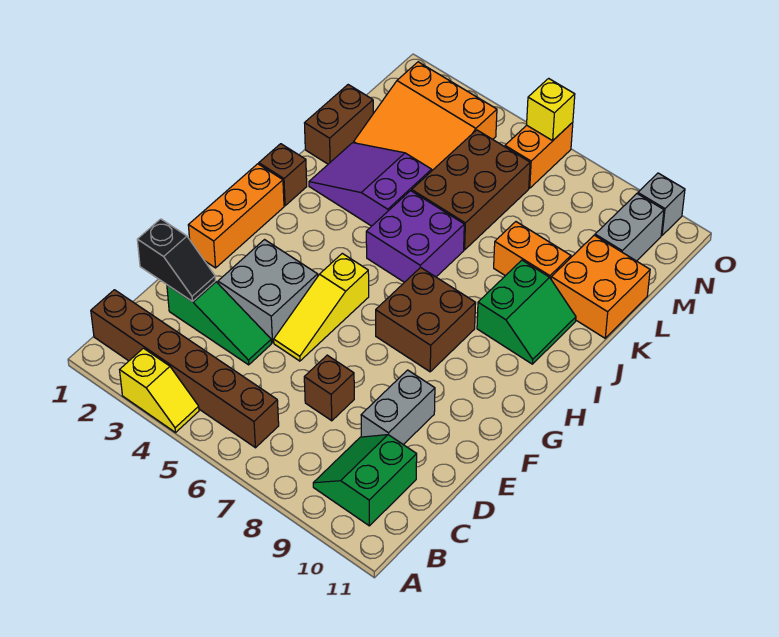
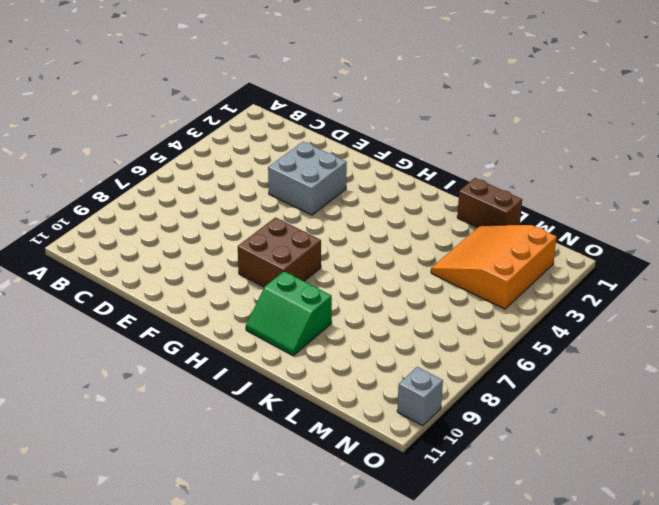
none -> yellow 1x2 slope [120,348,199,432]
none -> brown 1x6 brick [91,290,279,448]
none -> green 2x2 slope [313,435,417,526]

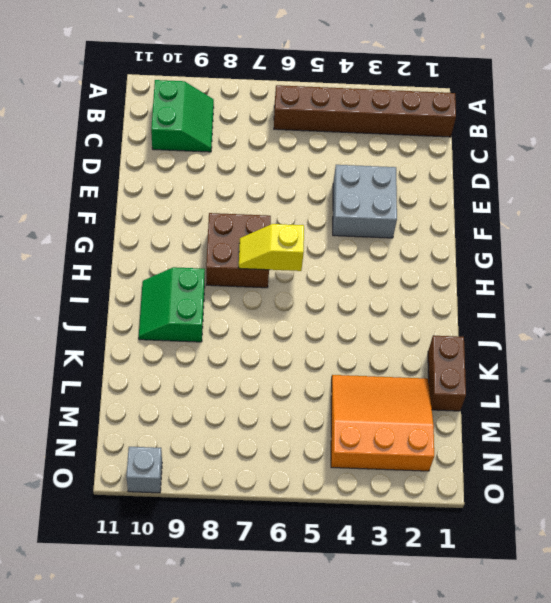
yellow 1x2 slope [239,224,304,271] -> yellow 1x2 slope moved to [120,348,199,432]
none -> green 1x3 slope [167,281,271,365]
none -> brown 1x1 brick [304,355,354,421]
none -> grey 1x2 brick [361,370,435,445]

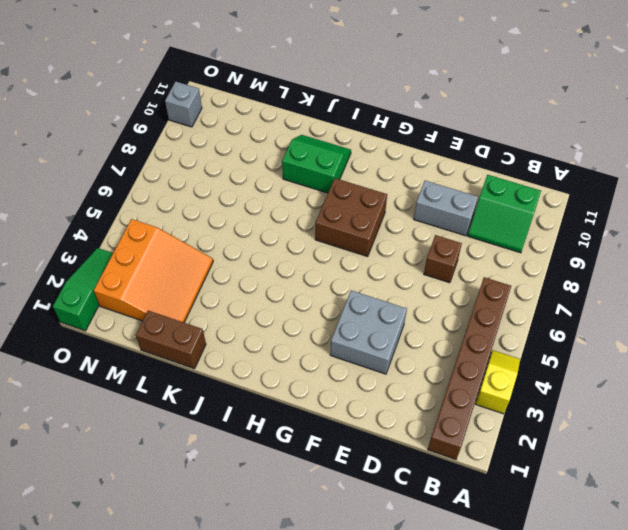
green 1x3 slope [53,248,113,331] -> green 1x3 slope moved to [167,281,271,365]
none -> yellow 1x3 slope [274,253,369,361]
none -> orange 1x3 brick [188,164,284,268]
none -> brown 1x1 brick [259,144,307,206]

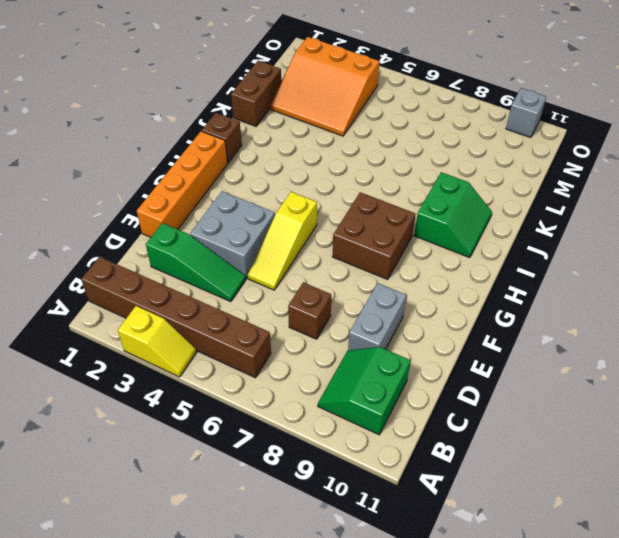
orange 1x4 brick [137,131,228,237] -> orange 1x3 brick [188,164,284,268]
none -> purple 2x2 brick [366,191,464,282]
none -> purple 2x3 slope [309,143,432,226]
none -> brown 2x3 brick [412,130,530,250]

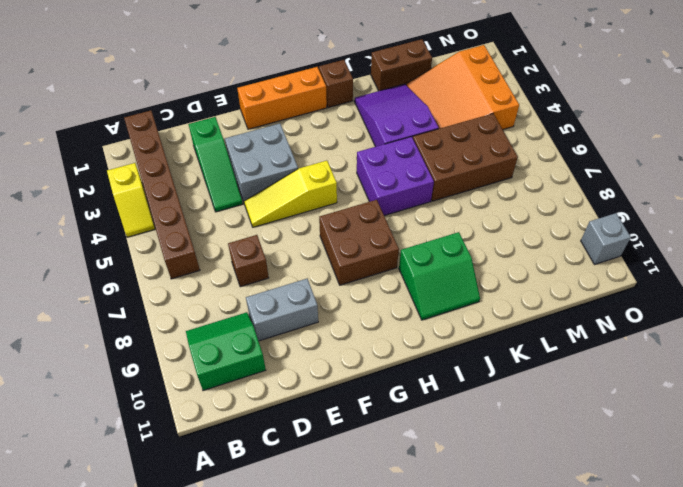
none -> orange 1x2 brick [494,222,571,279]
none -> orange 2x2 brick [551,235,650,338]
none -> grey 1x2 brick [595,194,664,261]

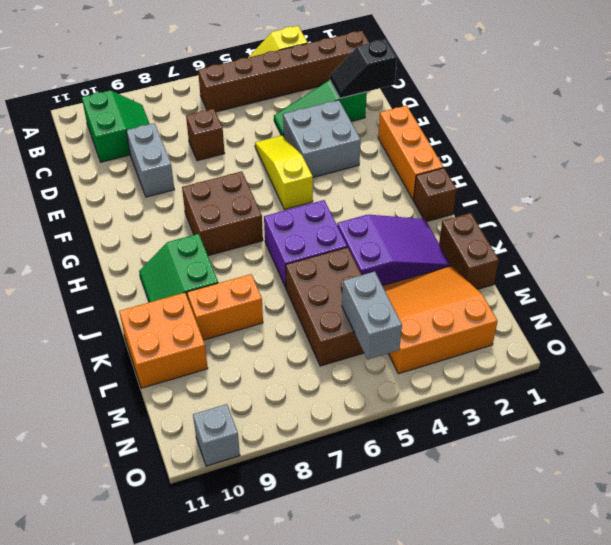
grey 1x2 brick [342,272,402,360] -> grey 1x2 brick moved to [595,194,664,261]
none -> orange 1x2 brick [505,122,573,188]
none -> yellow 1x1 brick [527,78,575,141]

